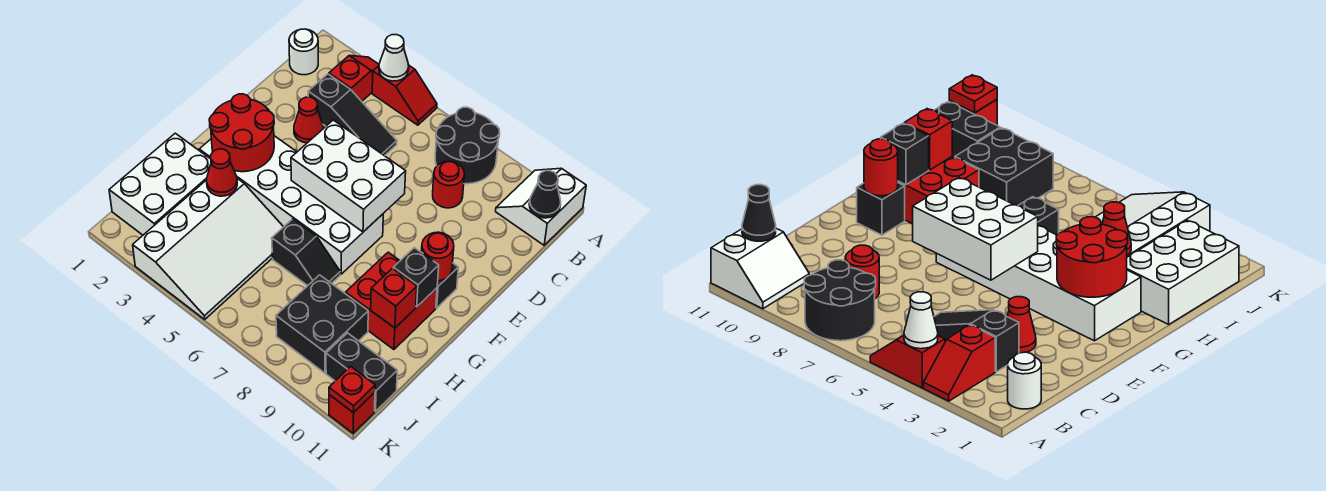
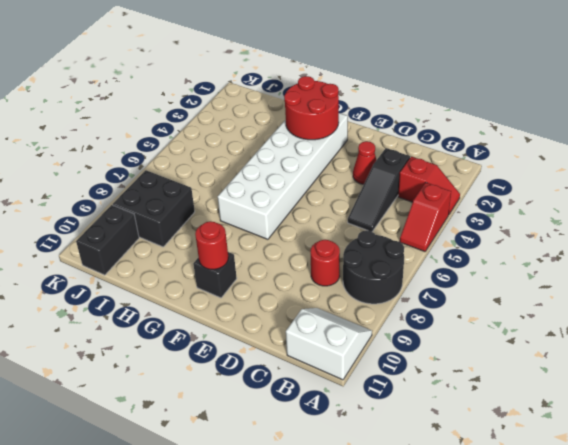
none -> white 1x1 round brick [289,29,318,75]
none -> red 2x2 brick [346,252,437,349]
none -> white 2x3 brick [109,133,211,235]

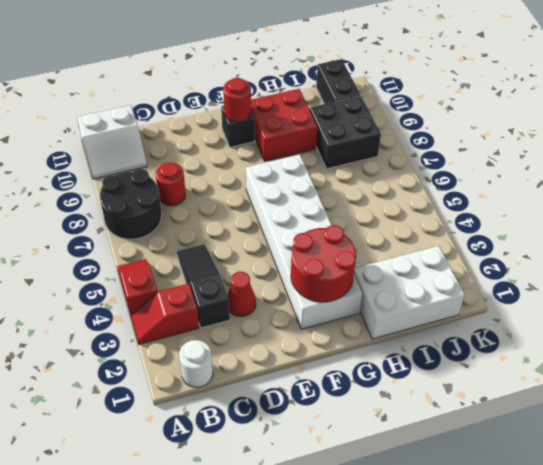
none -> white 3x4 slope [133,179,283,319]
none -> black 1x2 slope [272,219,340,286]
none -> red 1x1 brick [329,392,375,433]

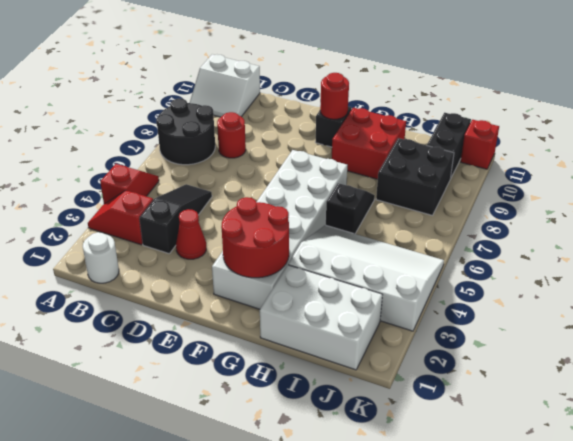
none -> white 1x1 cone [379,35,409,81]
none -> black 1x1 cone [529,171,561,218]
none -> white 2x3 brick [291,120,406,232]

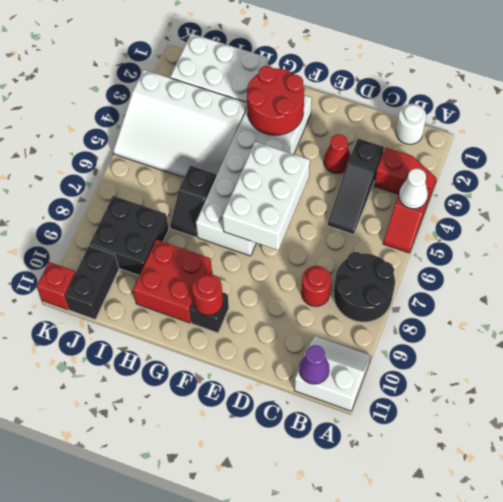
purple 1x1 cone [299,345,329,384] -> black 1x1 cone [529,171,561,218]
none -> black 1x1 brick [393,248,439,307]
none -> red 1x1 cone [207,149,237,196]
none -> red 1x1 brick [371,268,417,328]

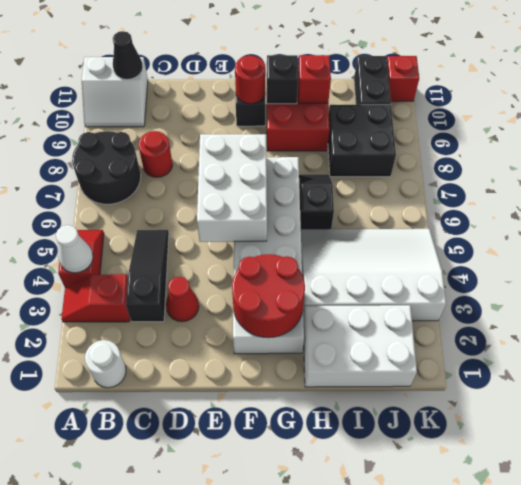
none -> red 1x1 cone [207,149,237,196]
none -> red 1x1 plate [329,366,375,413]

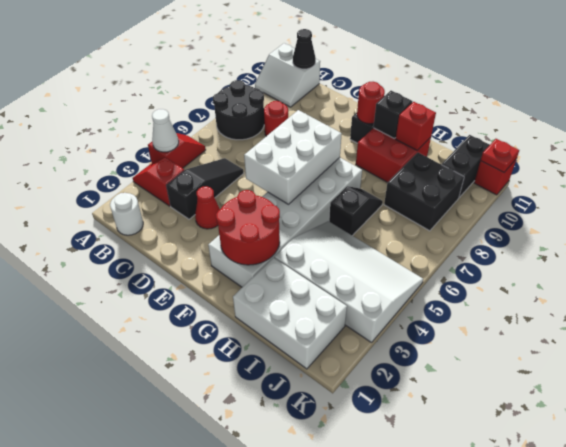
none -> red 1x1 cone [207,149,237,196]

